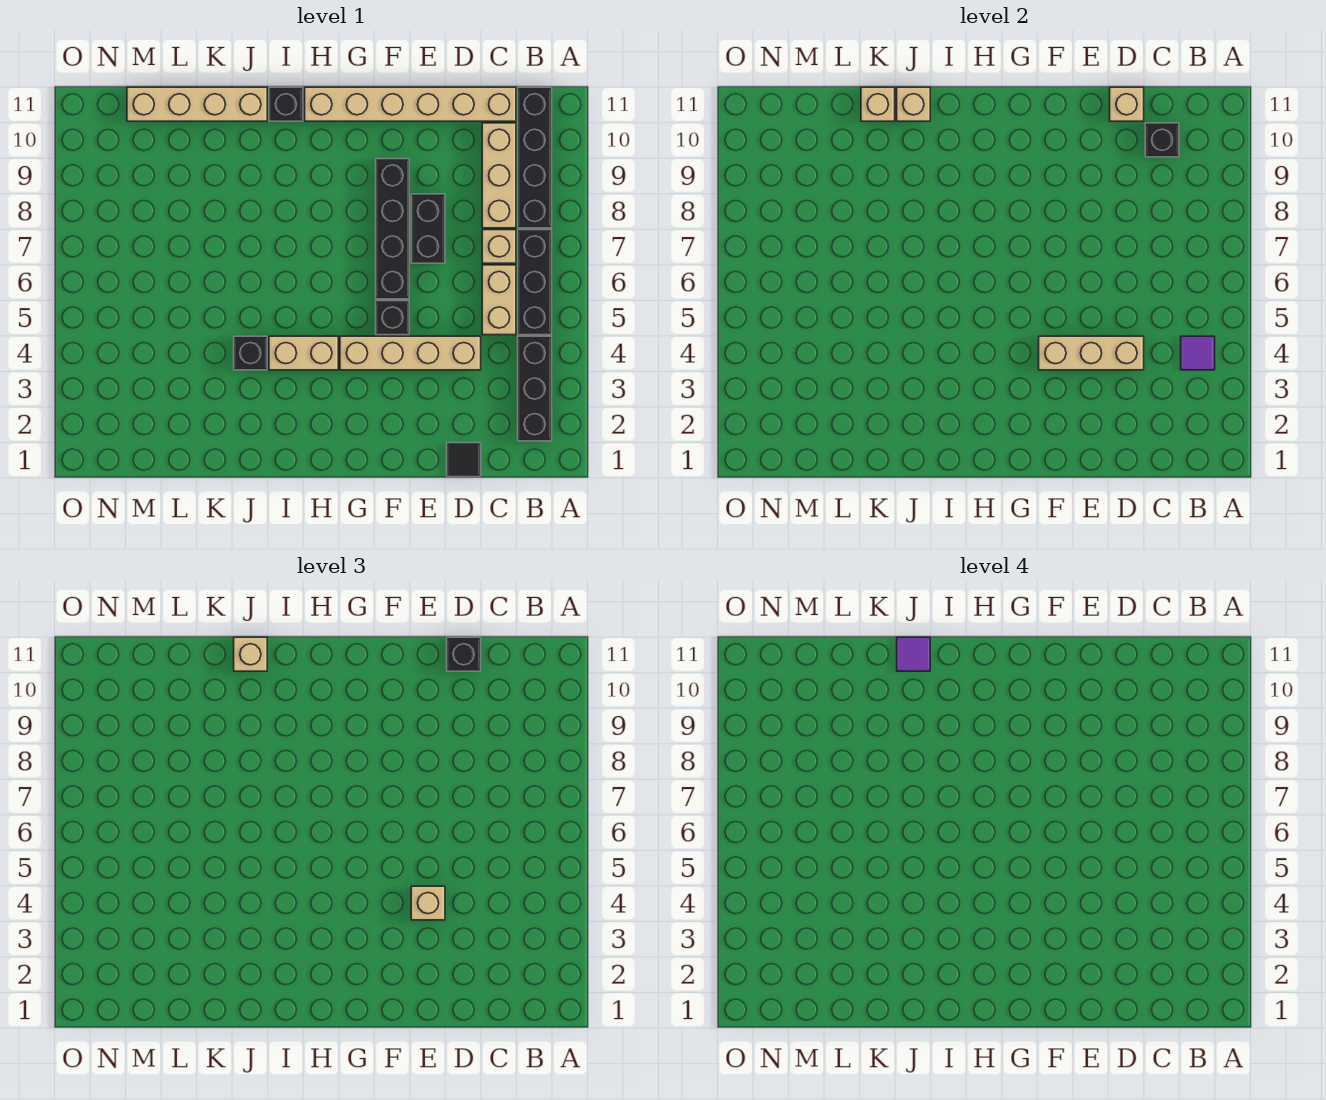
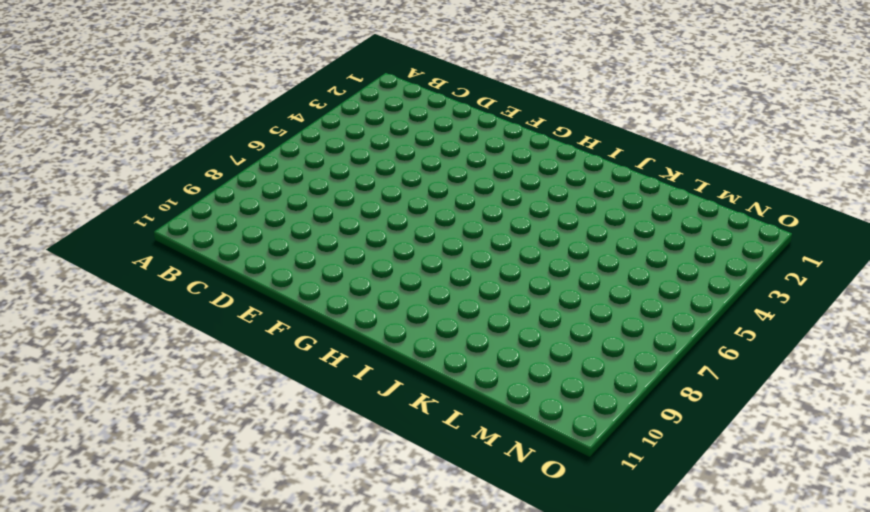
none -> black 1x3 brick [518,336,552,441]
none -> black 1x3 brick [518,230,552,335]
none -> black 1x4 brick [518,87,552,228]

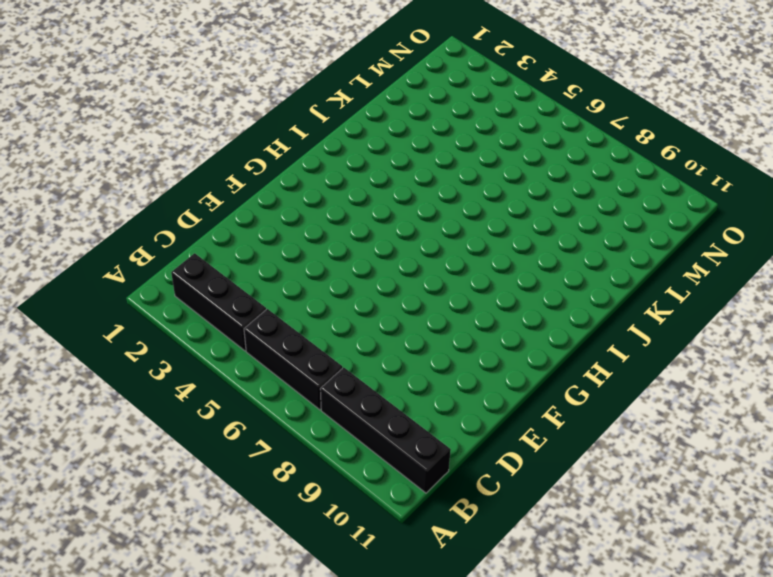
none -> tan 1x2 brick [482,265,516,335]
none -> tan 1x1 brick [482,230,516,263]
none -> tan 1x3 brick [482,123,516,228]

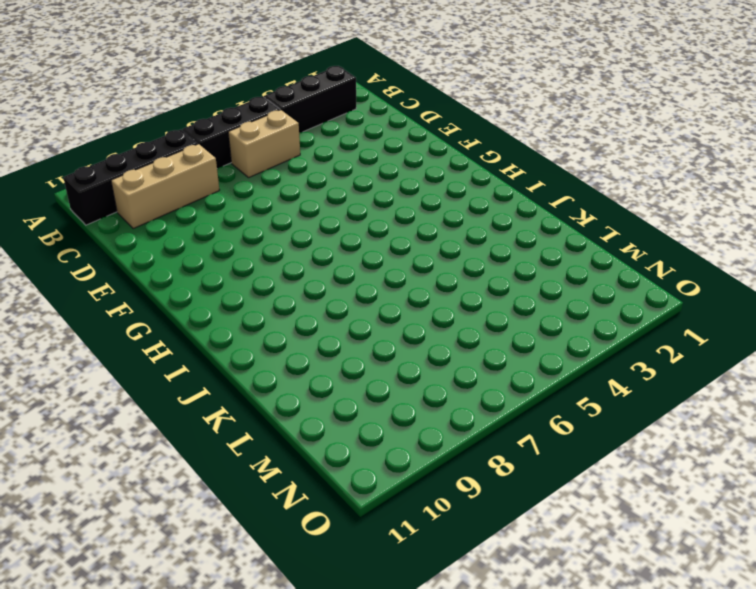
none -> tan 1x1 brick [482,230,516,263]
none -> tan 1x6 brick [305,87,516,121]
none -> black 1x1 tile [447,443,481,477]

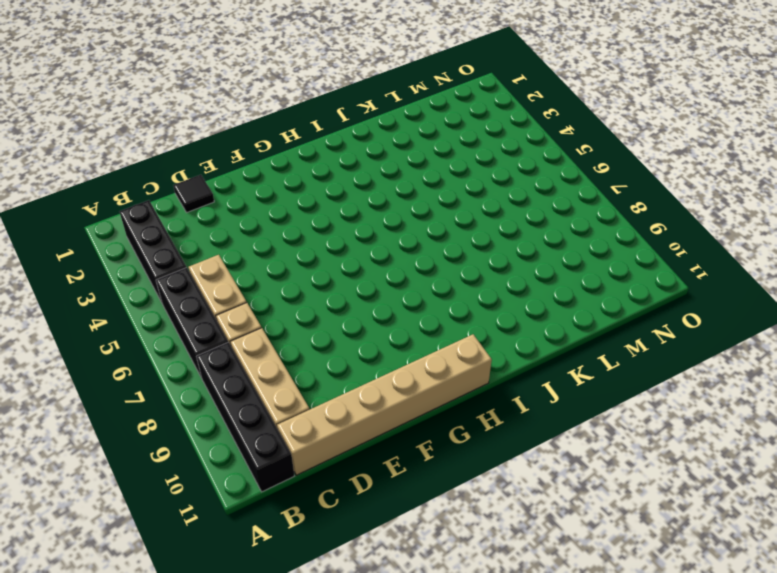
none -> tan 1x4 brick [340,336,481,370]
none -> black 1x2 brick [411,194,445,263]
none -> black 1x1 brick [376,301,409,335]

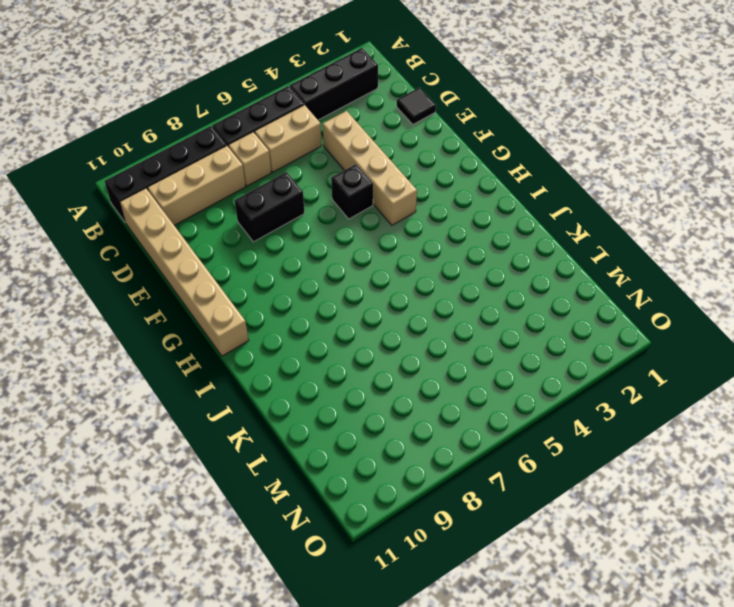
none -> black 1x4 brick [376,159,409,299]
none -> tan 1x2 brick [269,336,338,370]
none -> black 1x1 brick [269,87,303,121]

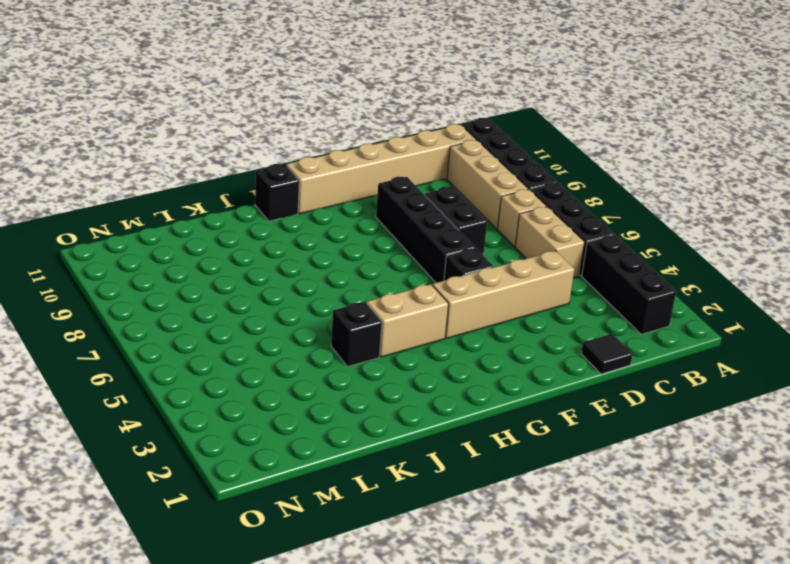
none -> tan 1x4 brick [127,87,267,121]
none -> purple 1x1 tile [1181,336,1215,370]
none -> black 1x1 brick [1145,123,1179,157]

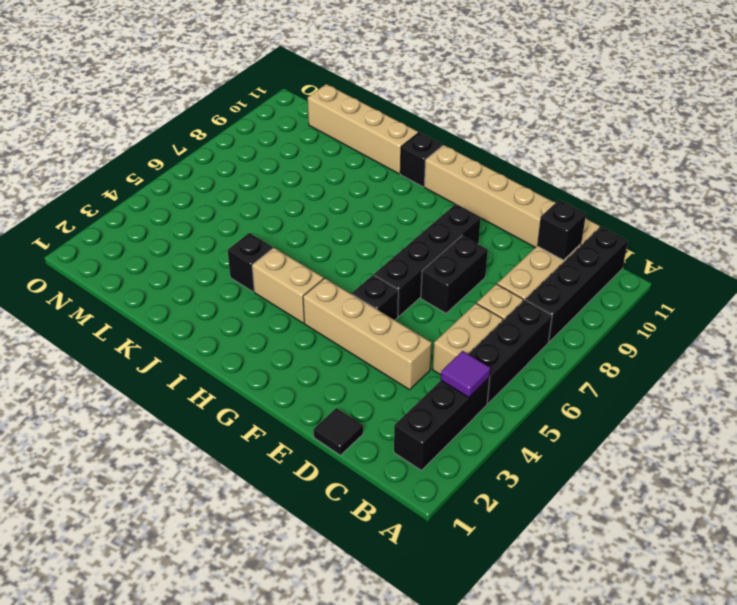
none -> tan 1x3 brick [1039,336,1144,370]
none -> tan 1x1 brick [1110,87,1144,121]
none -> tan 1x1 brick [897,87,930,121]

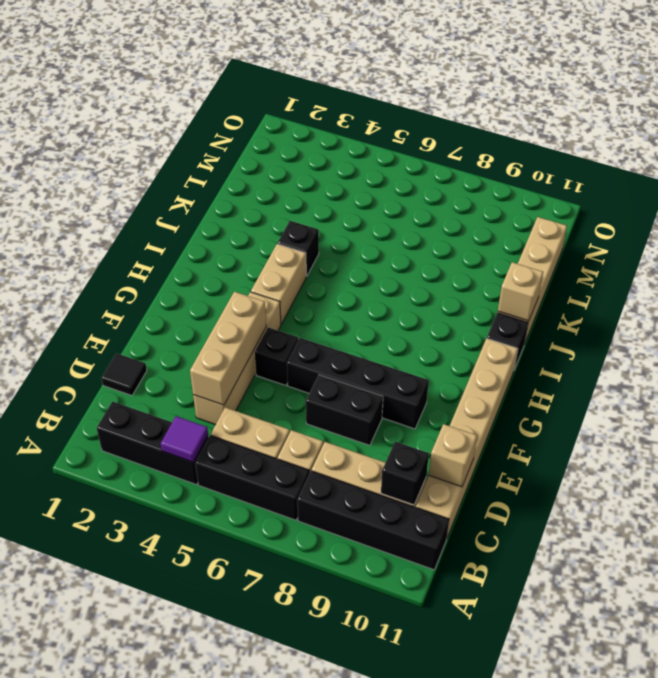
none -> tan 1x1 brick [861,87,895,121]
none -> black 1x1 brick [447,637,481,671]
none -> tan 1x1 brick [411,886,445,920]

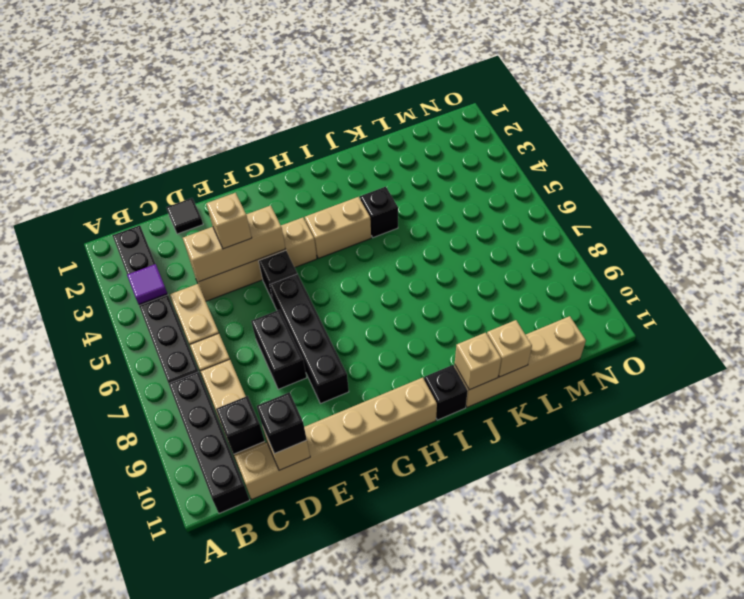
none -> tan 1x1 brick [234,637,267,671]
none -> purple 1x1 tile [897,637,930,671]

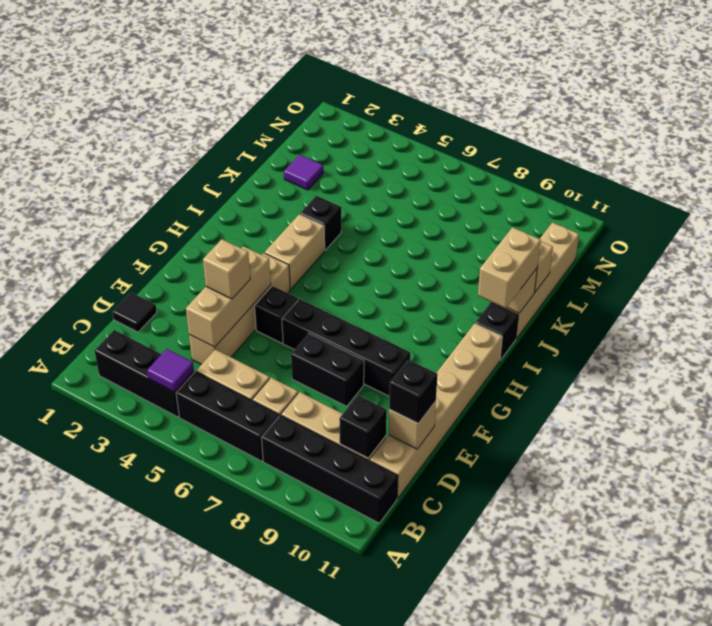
tan 1x2 brick [478,227,541,308] -> tan 1x1 brick [234,637,267,671]
purple 1x1 tile [284,155,323,190] -> purple 1x1 tile moved to [897,637,930,671]

